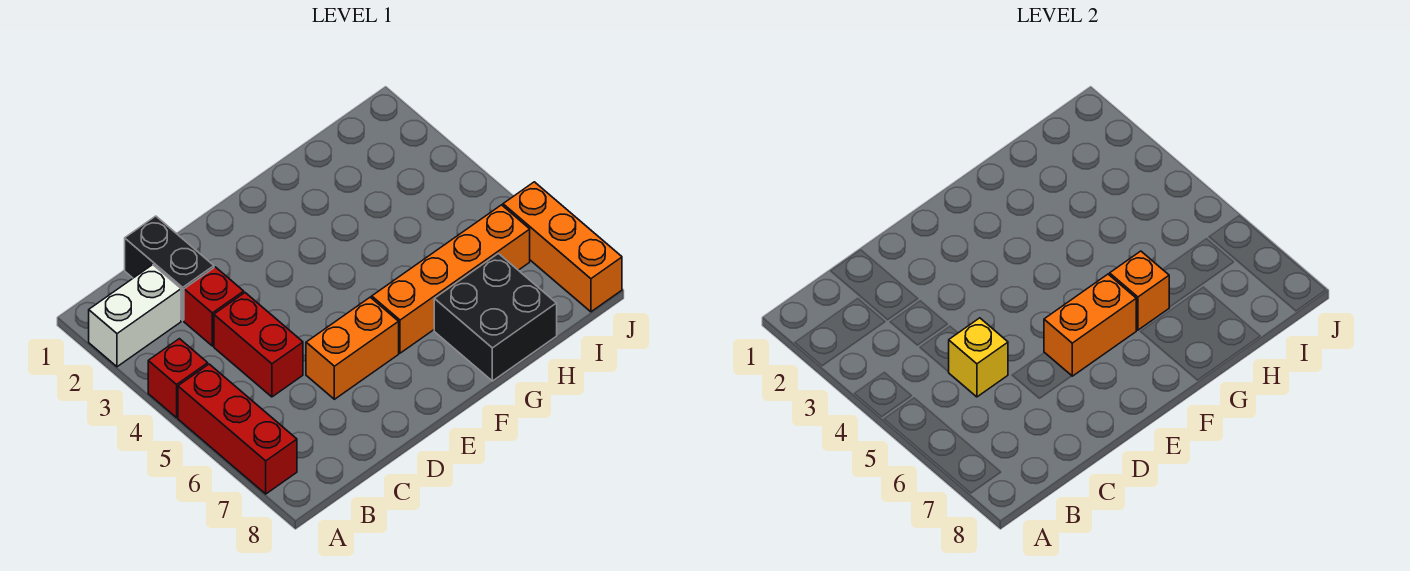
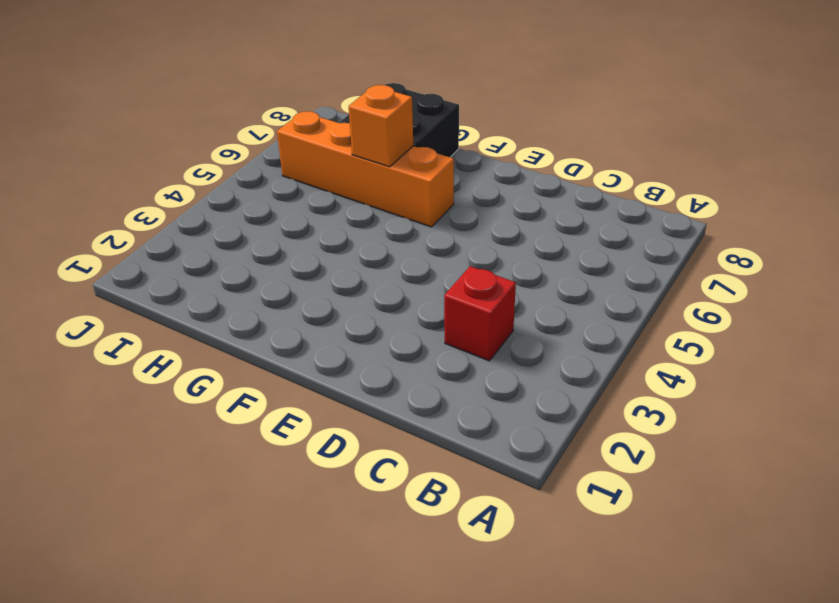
none -> white 1x2 brick [89,265,181,367]
none -> red 1x1 brick [148,339,208,418]
none -> red 1x3 brick [178,364,297,494]

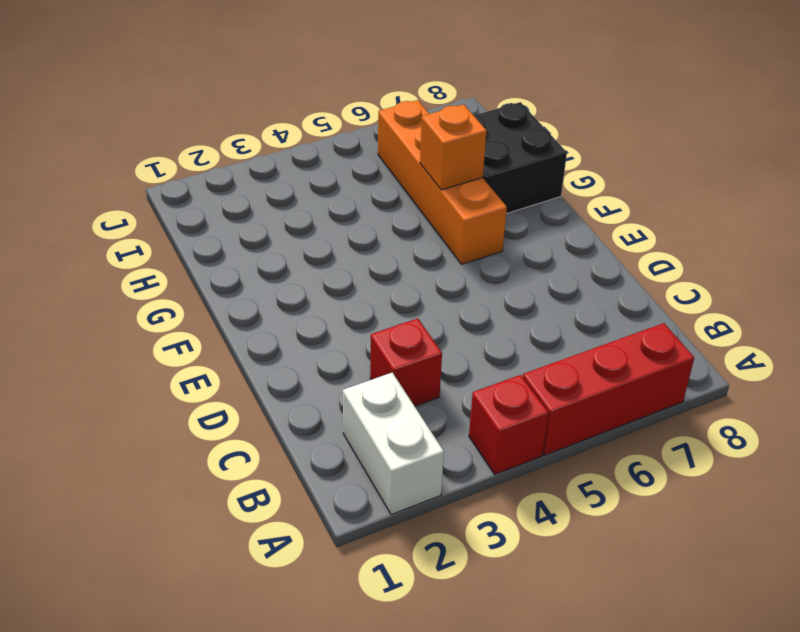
none -> black 1x2 brick [125,216,214,320]
none -> red 1x2 brick [214,293,303,397]
none -> orange 1x2 brick [306,297,399,399]

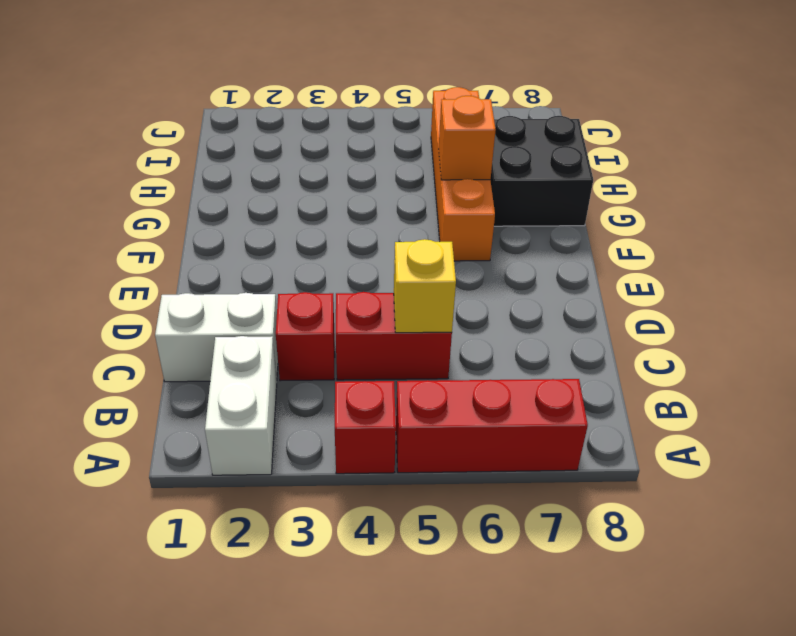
white 1x2 brick [155,293,278,382] -> black 1x2 brick [125,216,214,320]
none -> orange 1x2 brick [306,297,399,399]
none -> orange 1x3 brick [503,182,622,312]
none -> orange 1x2 brick [1044,274,1136,376]

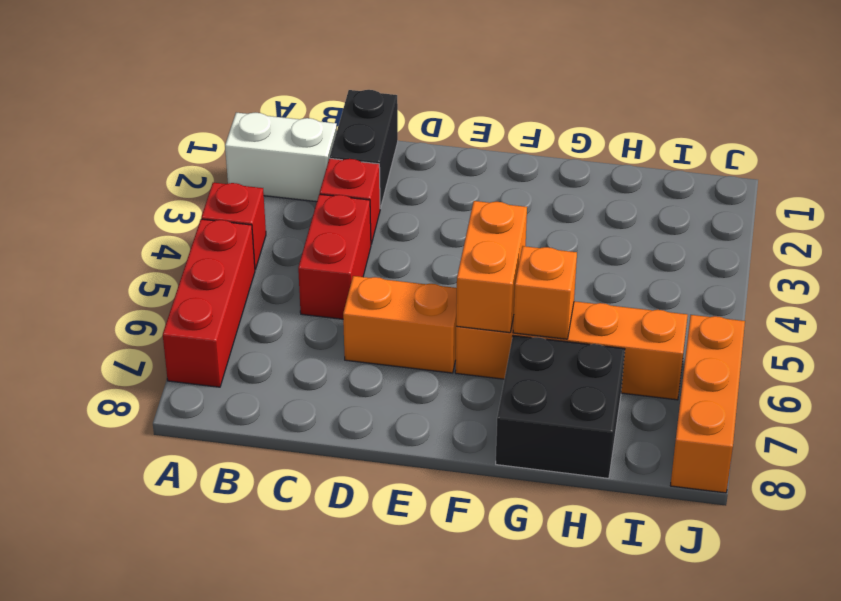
orange 1x2 brick [456,201,527,333] -> orange 1x2 brick turned to [1044,274,1136,376]
none -> yellow 1x1 brick [949,318,1008,397]

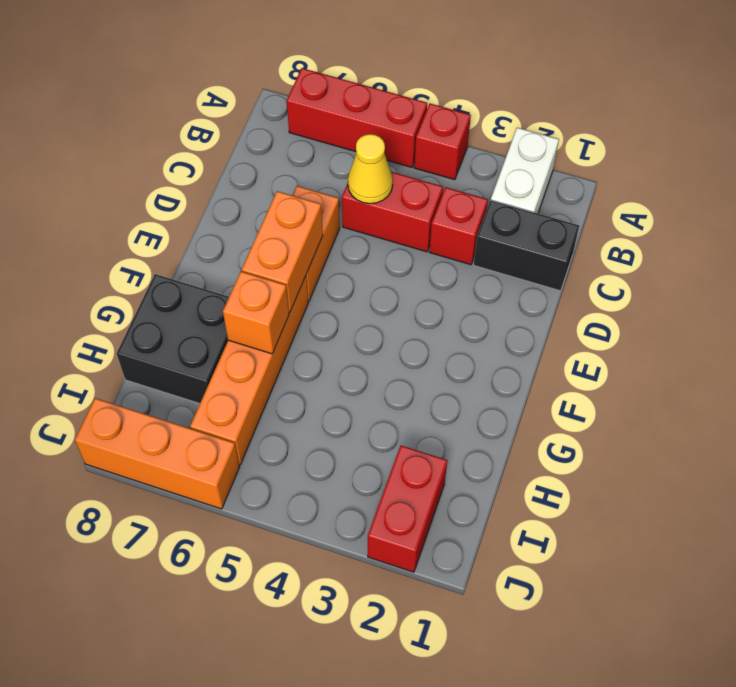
yellow 1x1 cone [348,134,393,204] -> yellow 1x1 brick [949,318,1008,397]
red 1x2 brick [368,446,447,572] -> none

